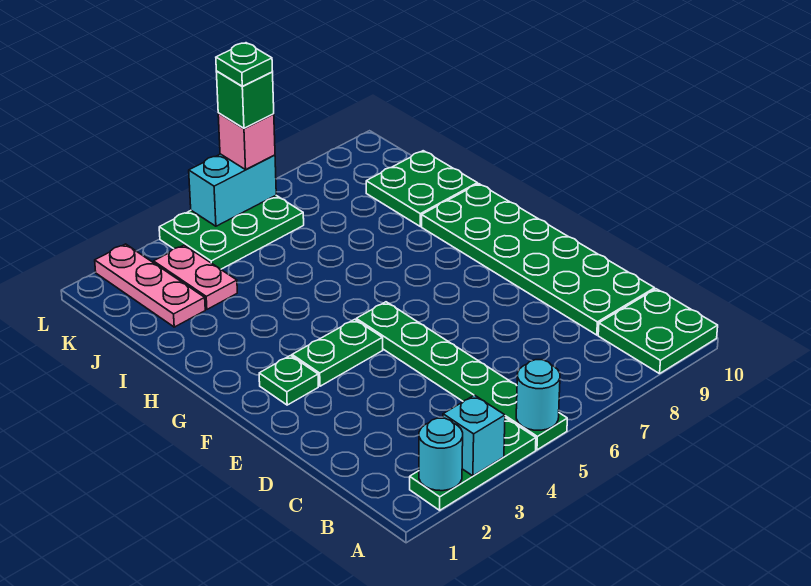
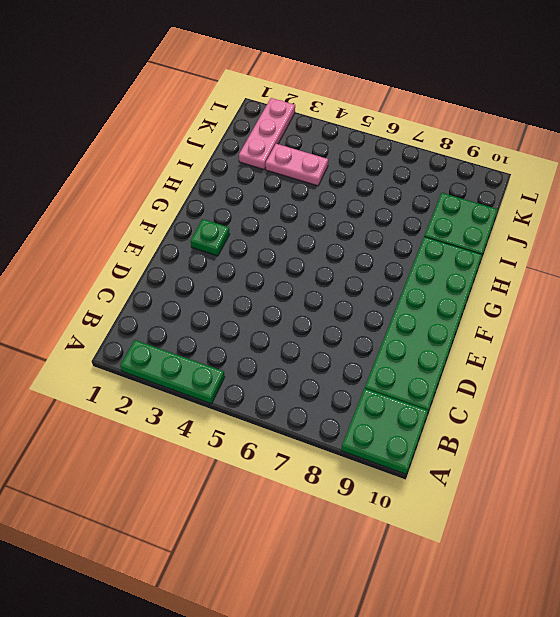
pink 1x2 plate [266,144,328,186] -> pink 1x2 plate turned to [154,245,237,309]
none -> green 1x6 plate [356,302,567,450]
none -> green 1x2 plate [292,319,383,386]
none -> green 2x3 plate [159,196,304,269]

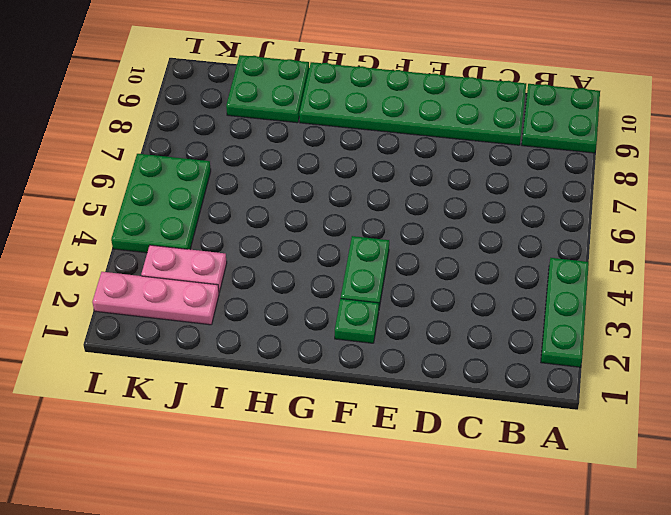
none -> green 1x6 plate [356,302,567,450]
none -> cyan 1x1 round brick [419,418,463,491]
none -> cyan 1x1 brick [443,395,505,476]

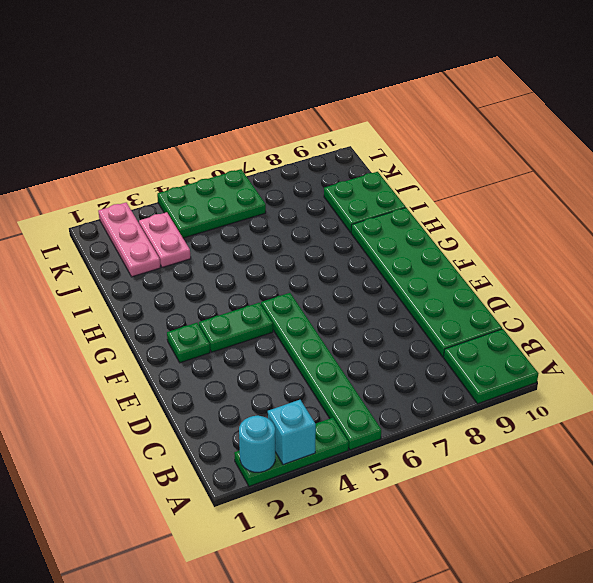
none -> cyan 1x1 round brick [516,360,560,430]
none -> cyan 1x2 brick [189,154,276,226]
none -> pink 1x1 brick [218,113,275,170]

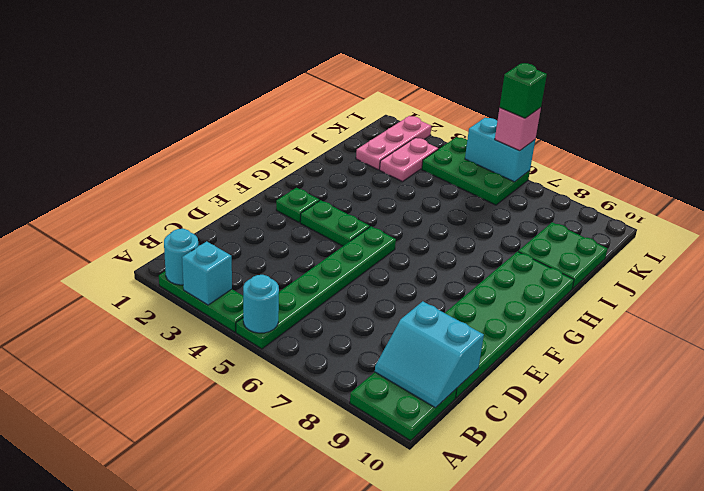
cyan 2x2 slope [375,301,484,408] -> none
none -> green 1x1 plate [216,43,273,86]

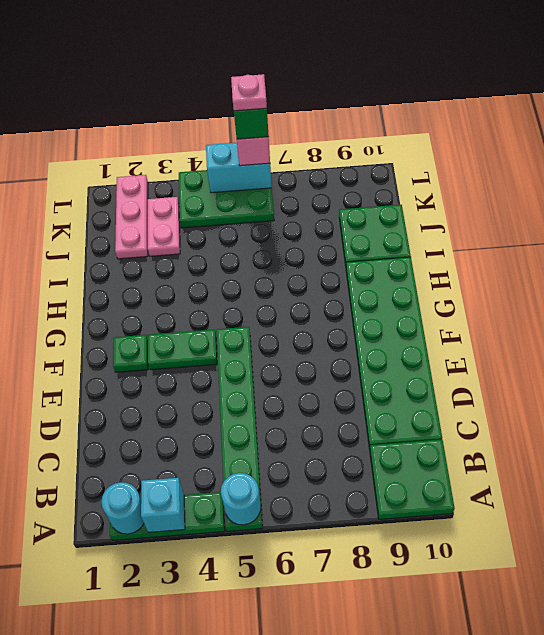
pink 1x1 plate [231,74,267,111] -> green 1x1 plate [216,43,273,86]

